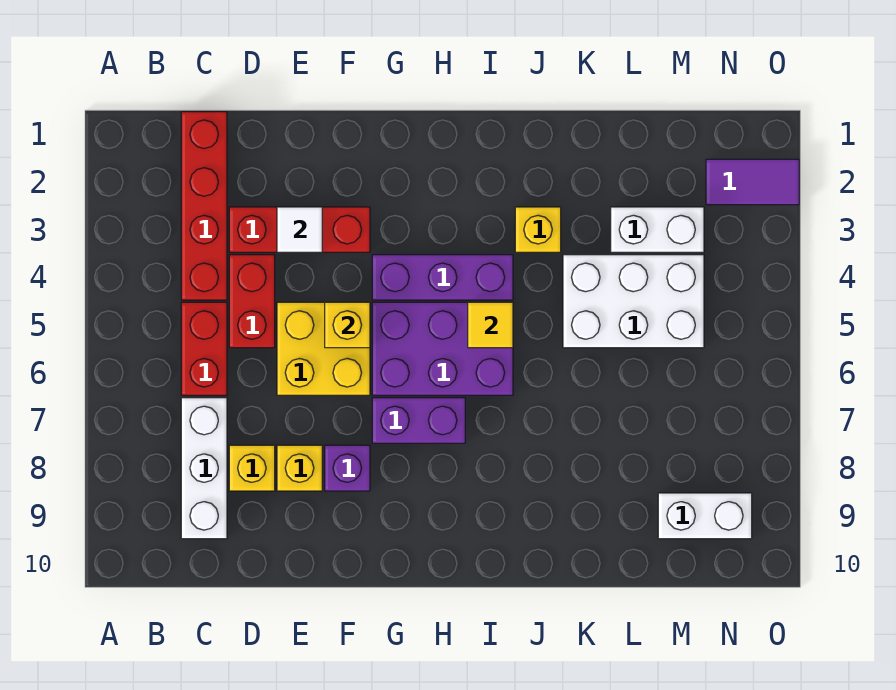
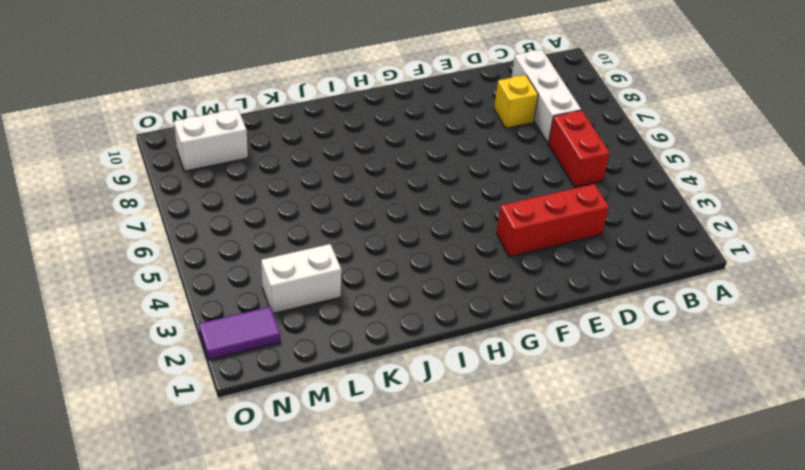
none -> red 1x4 brick [181,112,227,300]
none -> red 1x2 brick [229,255,275,348]
none -> yellow 2x2 brick [277,302,370,395]

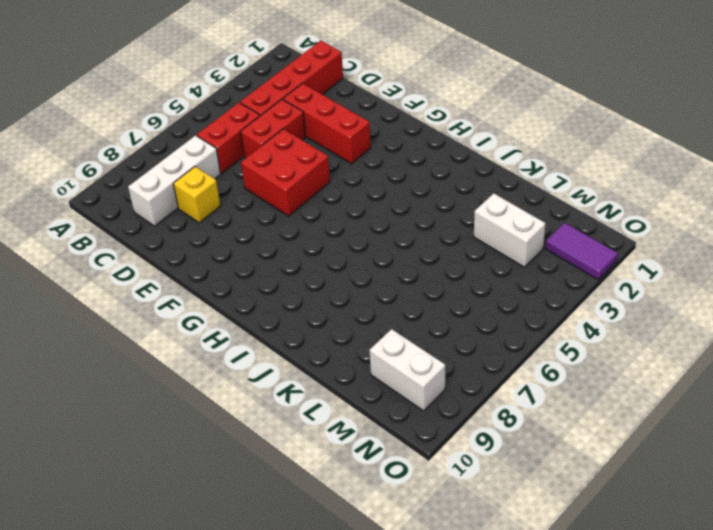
red 2x2 brick [241,129,330,216] -> yellow 2x2 brick [277,302,370,395]
none -> yellow 1x1 brick [277,445,322,491]
none -> purple 1x1 brick [325,445,370,491]
none -> purple 1x3 brick [372,255,513,300]

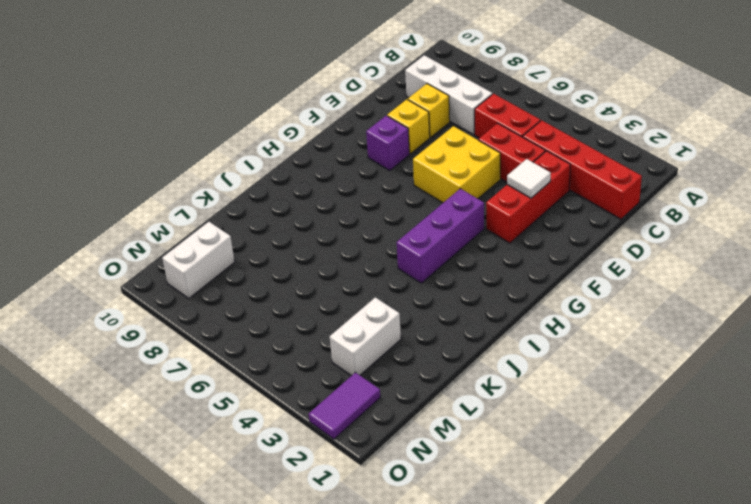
none -> purple 2x3 brick [372,302,513,395]
none -> purple 1x2 brick [372,398,465,443]
none -> yellow 1x1 brick [515,207,561,252]

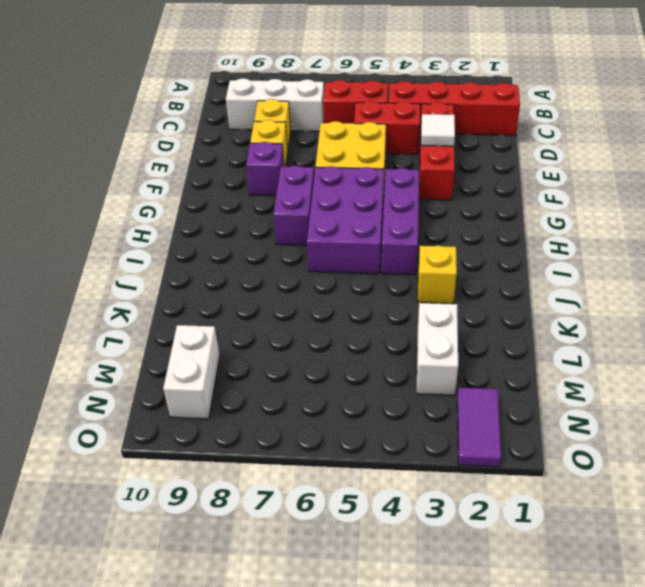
none -> white 2x3 brick [563,255,704,348]
none -> yellow 1x1 brick [325,302,370,348]
none -> yellow 1x1 tile [468,302,513,348]

